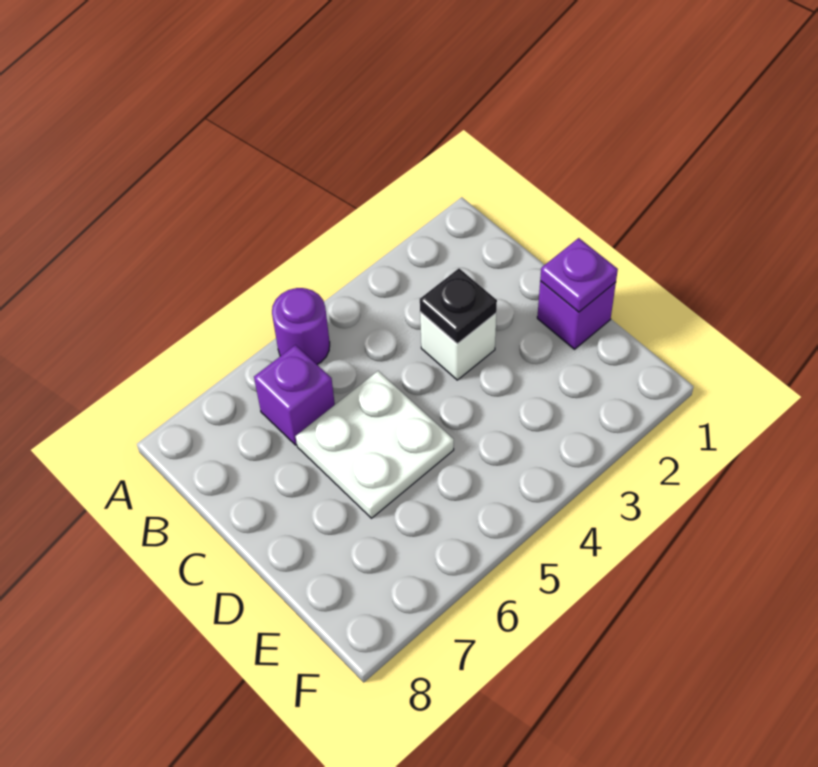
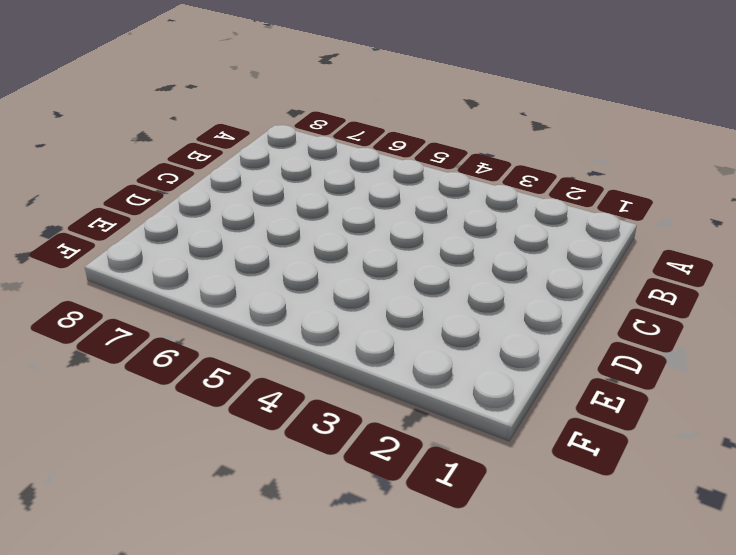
none -> purple 1x1 round brick [272,288,330,364]
none -> purple 1x1 brick [254,345,335,445]

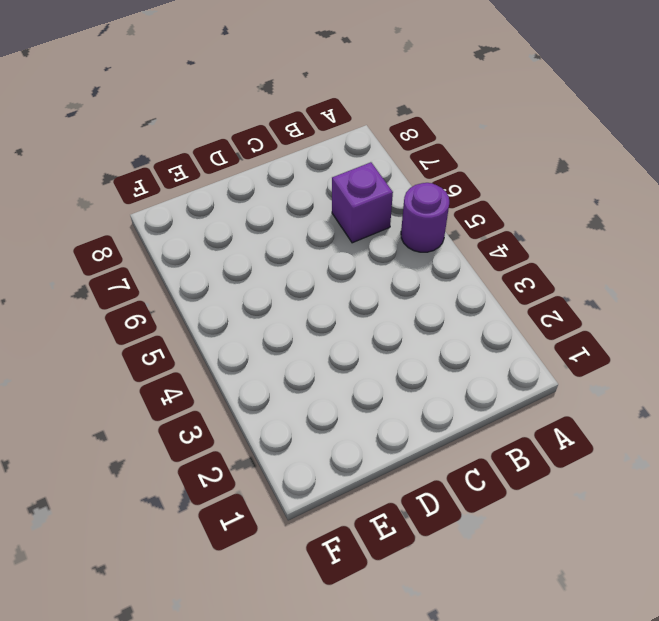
none -> white 1x1 brick [420,312,496,380]
none -> white 2x2 plate [296,371,454,518]

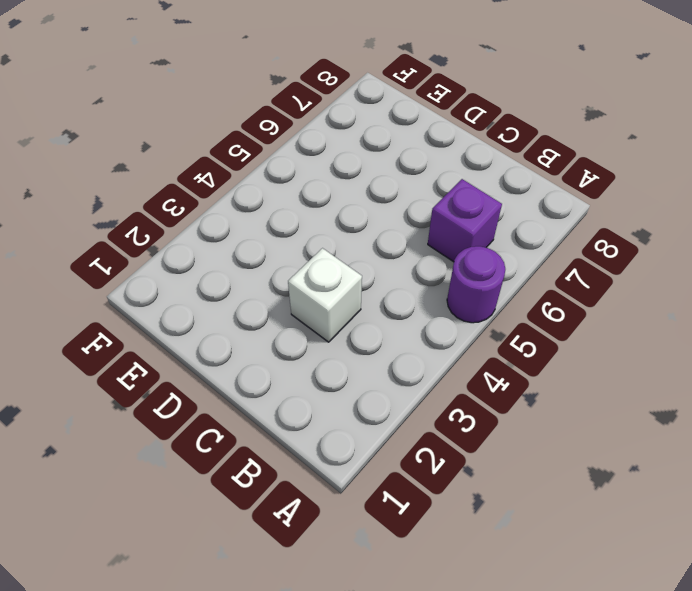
none -> white 2x2 plate [296,371,454,518]
none -> purple 1x1 brick [537,281,616,349]

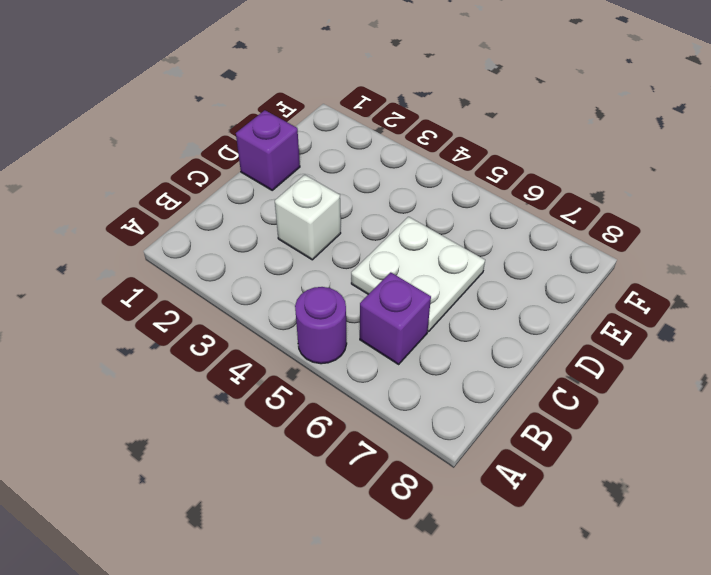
none -> black 1x1 plate [420,268,497,344]
none -> purple 1x1 plate [540,238,618,312]

